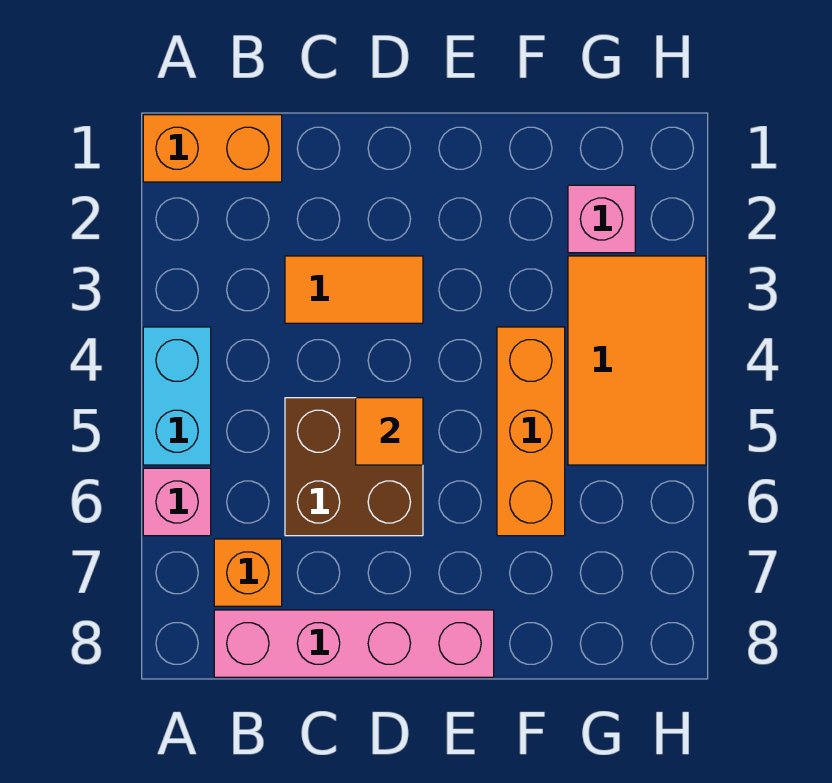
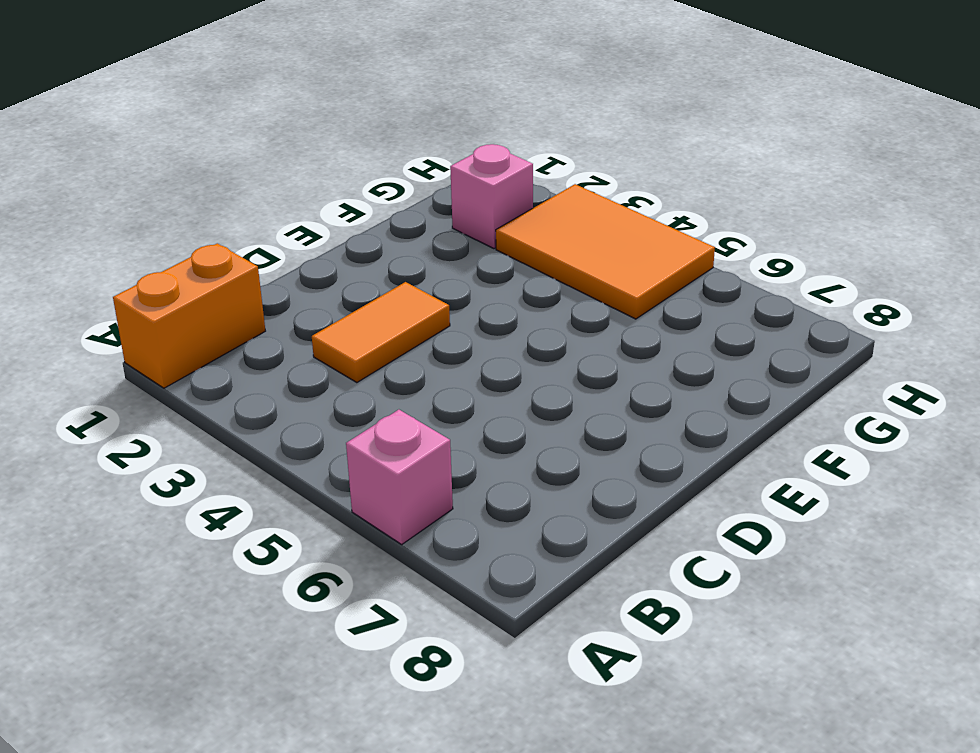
none -> cyan 1x2 brick [143,327,211,465]
none -> orange 1x1 brick [214,539,282,606]

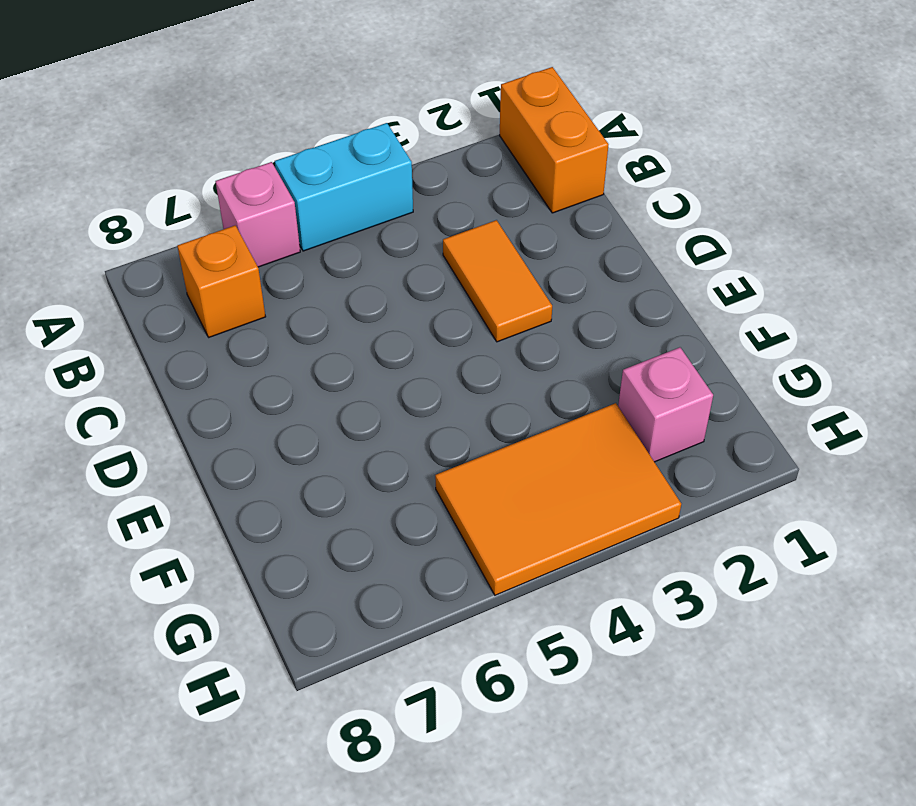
none -> pink 1x4 brick [214,610,494,677]
none -> brown 2x2 brick [285,398,423,536]

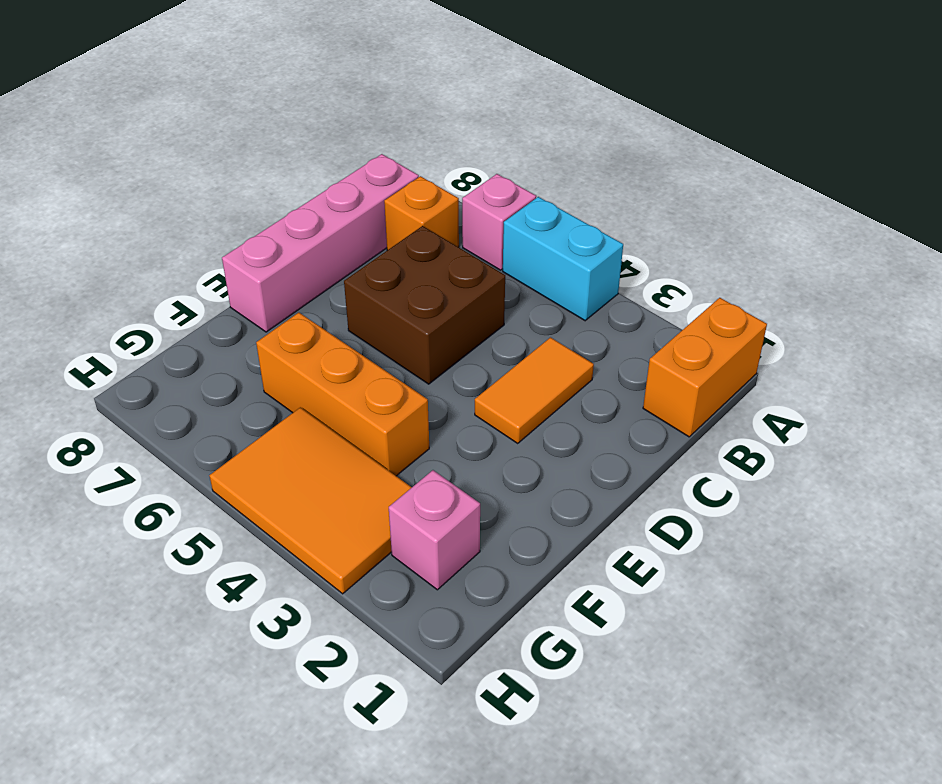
none -> orange 1x1 tile [356,398,423,465]

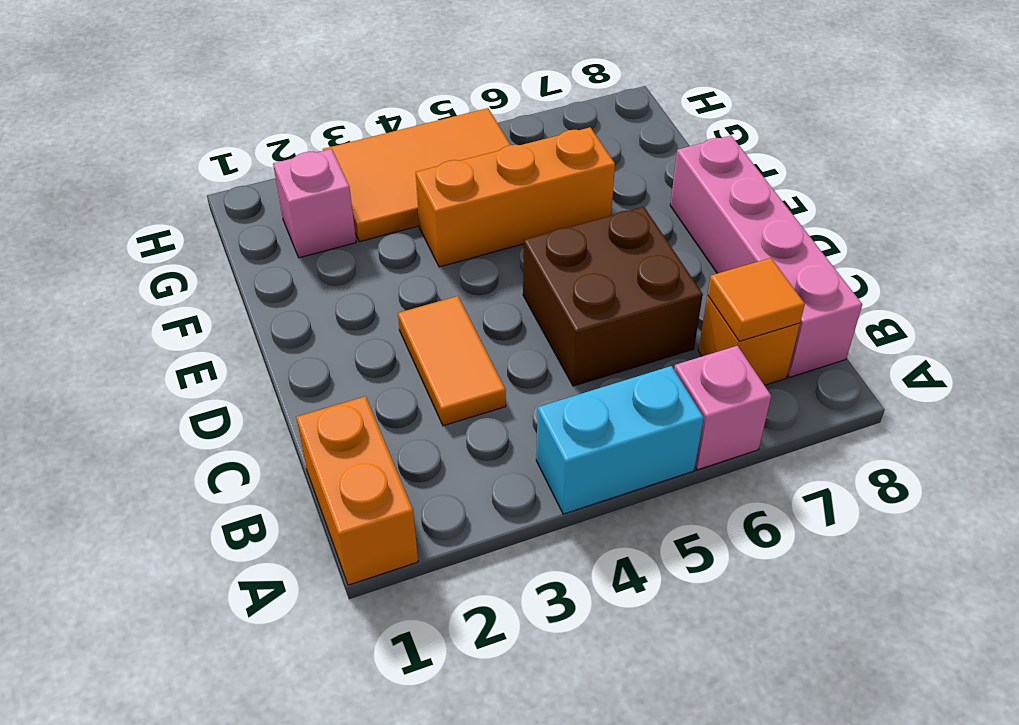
orange 1x1 tile [708,258,805,341] -> orange 1x1 tile moved to [356,398,423,465]

